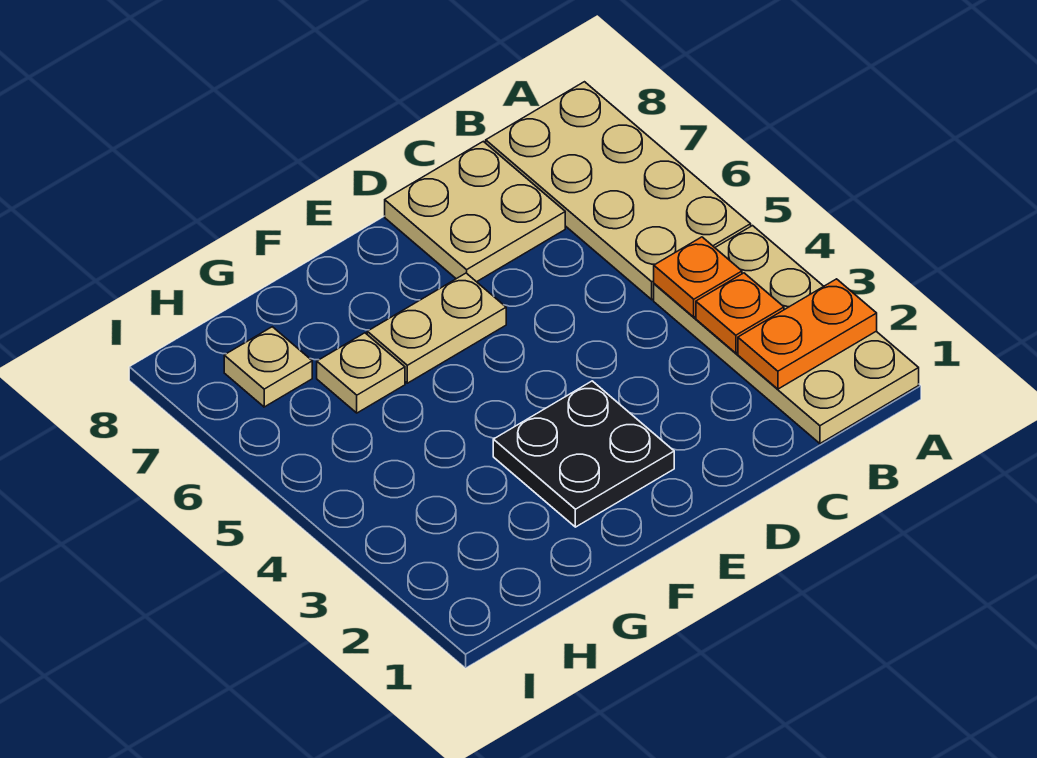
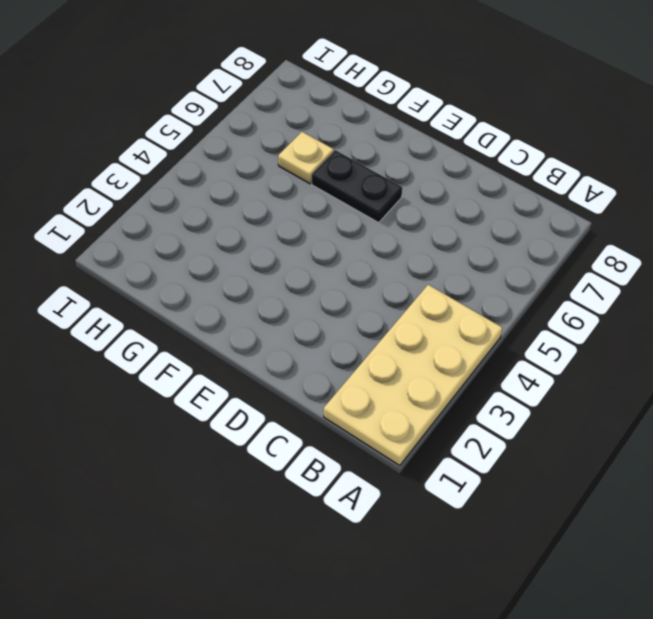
black 1x2 plate [312,150,402,223] -> tan 1x2 plate [367,273,506,383]
none -> tan 2x4 plate [486,82,751,300]
none -> tan 2x2 plate [385,141,565,282]

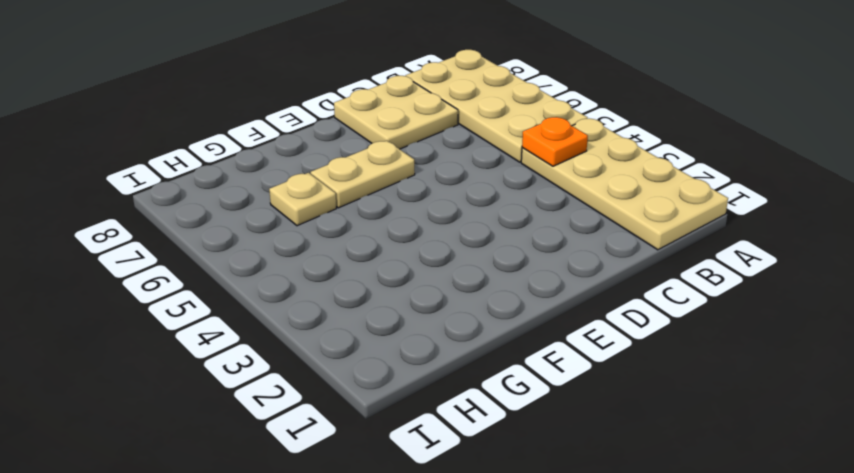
none -> black 2x2 plate [493,381,674,527]
none -> tan 1x1 plate [224,327,312,407]

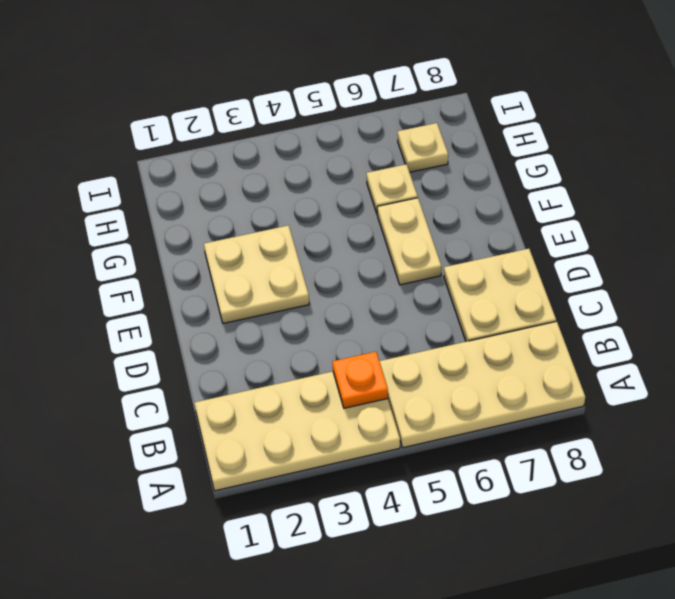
tan 2x2 plate [204,225,309,324] -> black 2x2 plate [493,381,674,527]
none -> orange 1x2 plate [738,279,877,389]
none -> orange 1x1 plate [696,273,784,353]

